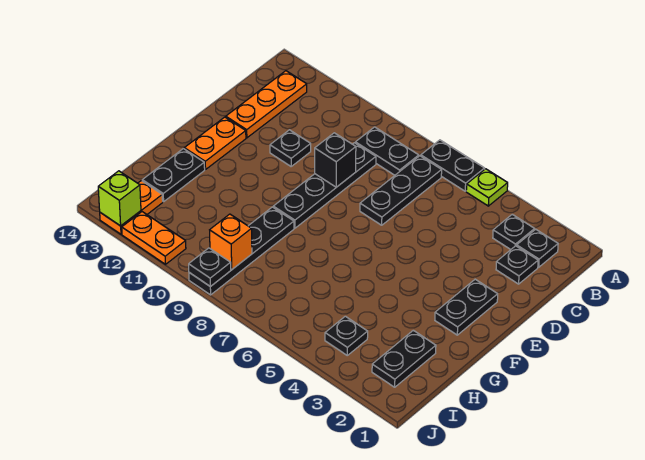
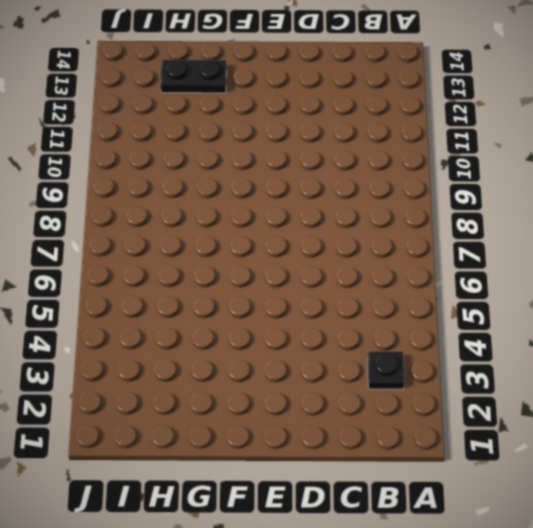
none -> lime 1x1 plate [466,169,508,206]
none -> black 1x2 plate [421,140,485,191]
none -> black 1x1 plate [517,229,558,267]

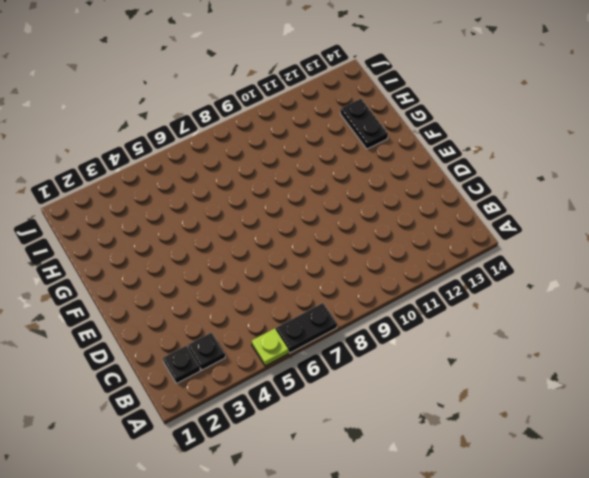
none -> black 1x3 plate [360,156,442,225]
none -> black 1x2 plate [355,127,419,175]
none -> orange 1x3 plate [226,71,307,138]

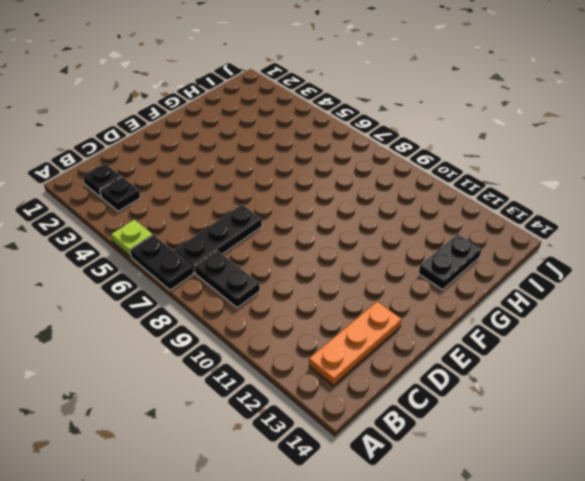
none -> black 1x1 plate [496,246,538,284]
none -> black 1x4 plate [273,143,376,228]
none -> black 1x1 plate [270,130,311,166]

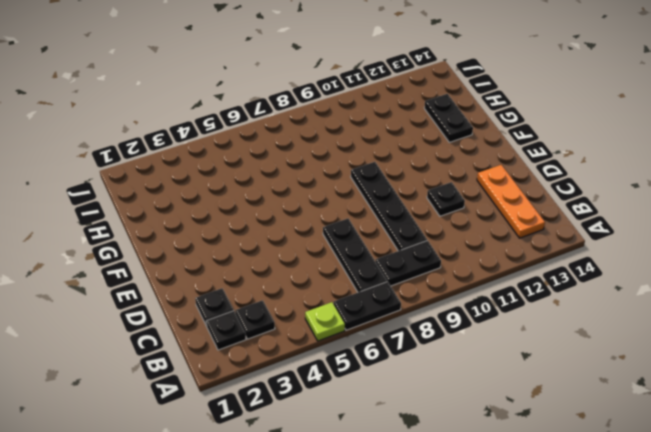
none -> black 1x2 plate [435,279,498,335]
none -> orange 1x2 plate [184,117,246,169]
none -> black 1x4 plate [189,207,294,295]

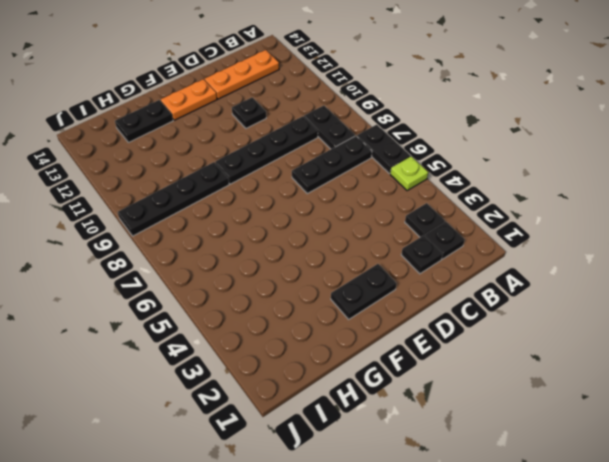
none -> black 1x2 plate [372,330,436,387]
none -> black 1x1 plate [325,316,368,355]
none -> orange 1x2 plate [100,181,163,234]

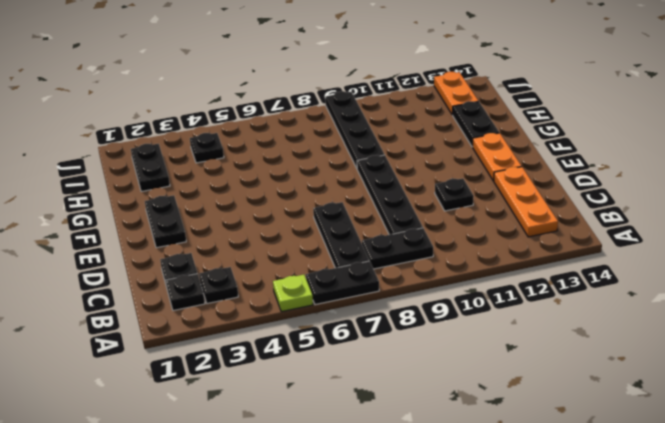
none -> orange 1x2 plate [122,212,186,264]
none -> black 1x1 brick [315,133,356,187]
none -> orange 1x1 brick [210,214,252,269]

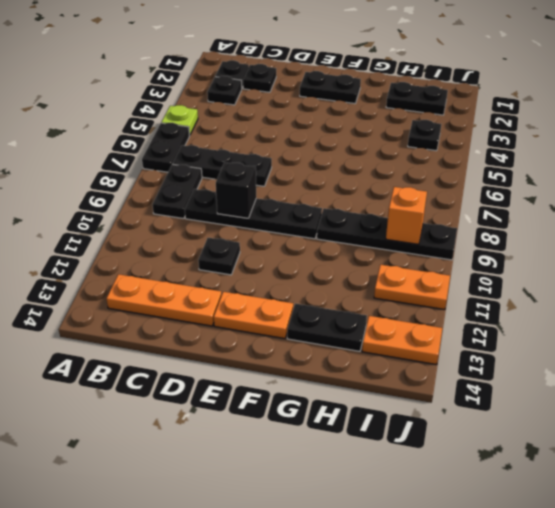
orange 1x2 plate [374,265,450,310] -> orange 1x2 plate turned to [122,212,186,264]
none -> black 1x1 plate [189,248,231,287]
none -> lime 1x1 brick [98,171,141,226]

